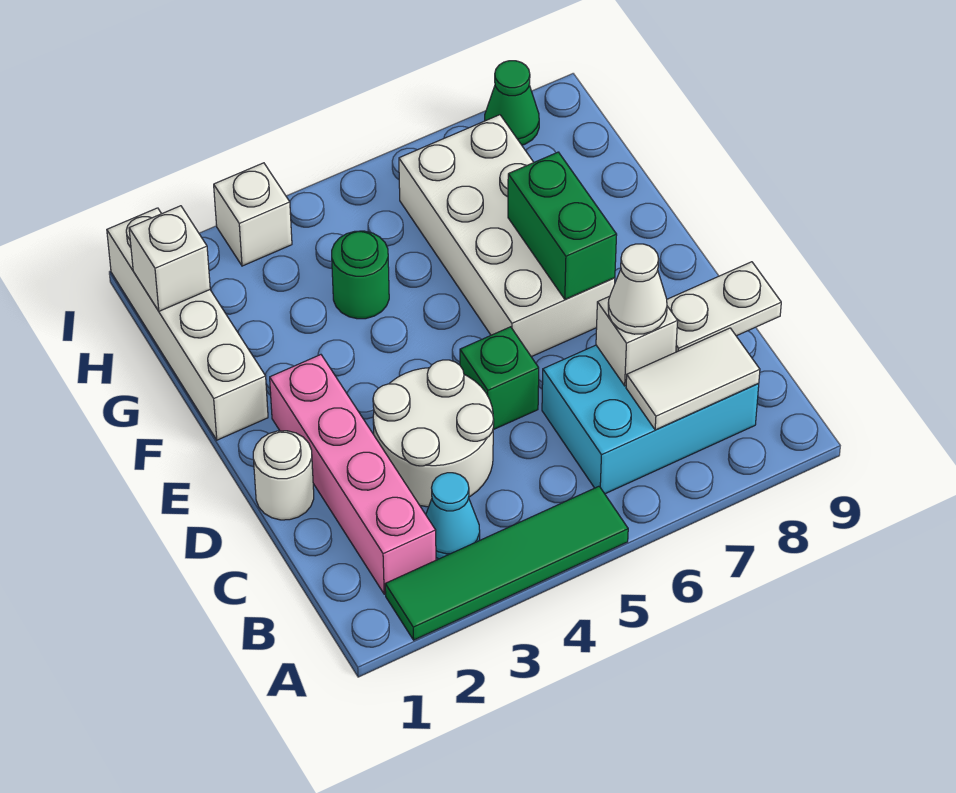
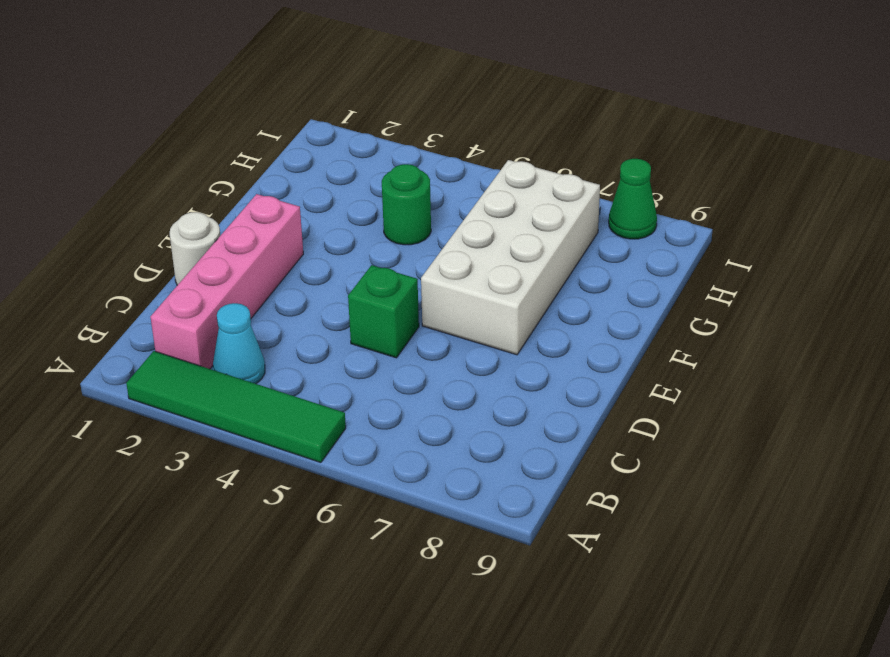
none -> cyan 2x3 brick [542,345,759,494]
none -> white 2x2 round brick [373,360,494,507]
none -> white 1x4 brick [107,208,268,440]

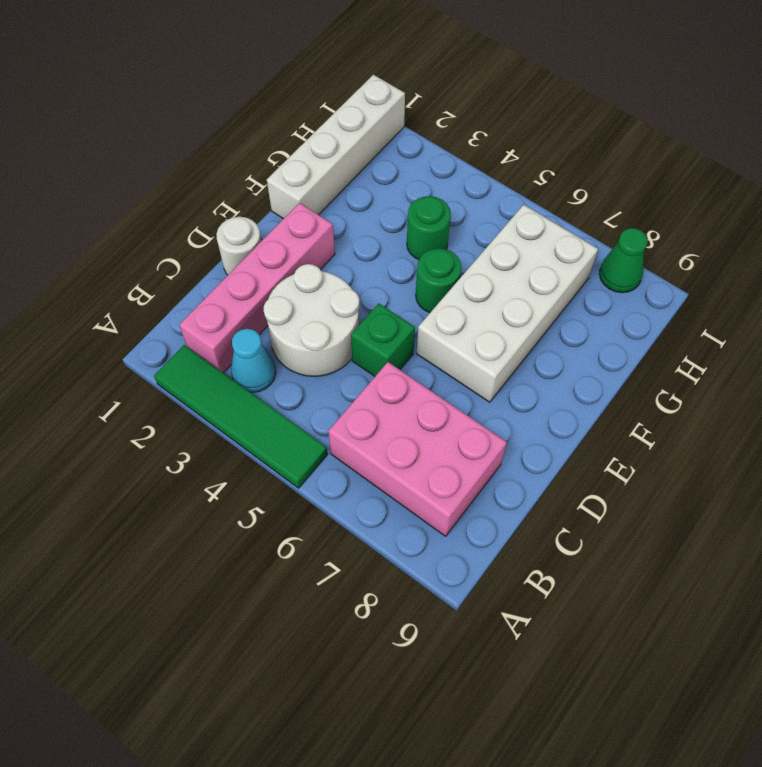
pink 2x3 brick [328,362,507,536] -> cyan 2x3 brick [542,345,759,494]
green 1x1 round brick [416,248,461,313] -> none
none -> white 1x1 brick [214,163,292,266]
none -> white 1x2 tile [626,328,760,430]
none -> white 1x1 brick [596,296,678,386]

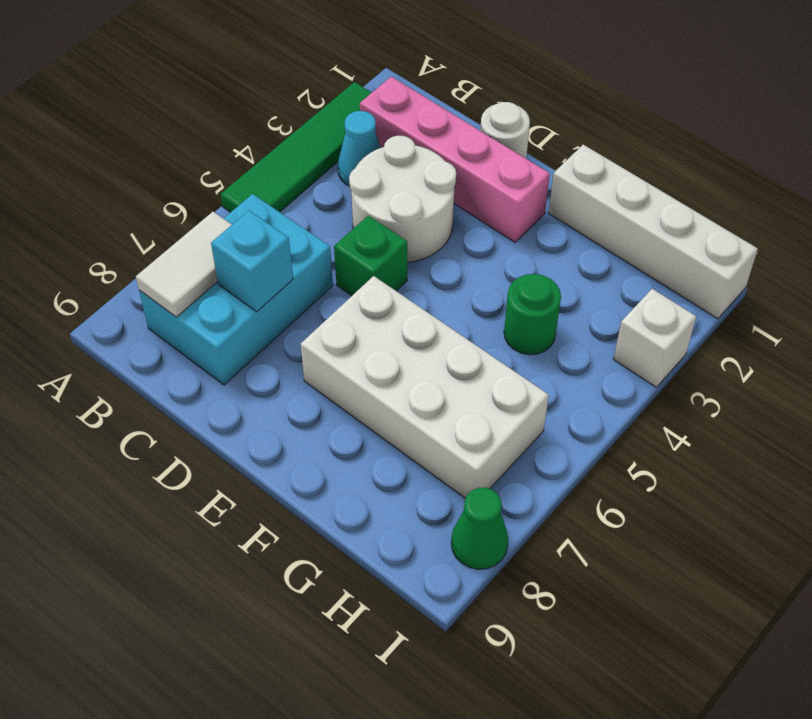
cyan 1x1 brick [211,211,293,312] -> white 1x1 brick [596,296,678,386]
none -> white 1x2 plate [667,262,781,352]
none -> green 1x2 brick [508,152,617,300]
none -> white 1x1 brick [129,206,210,311]

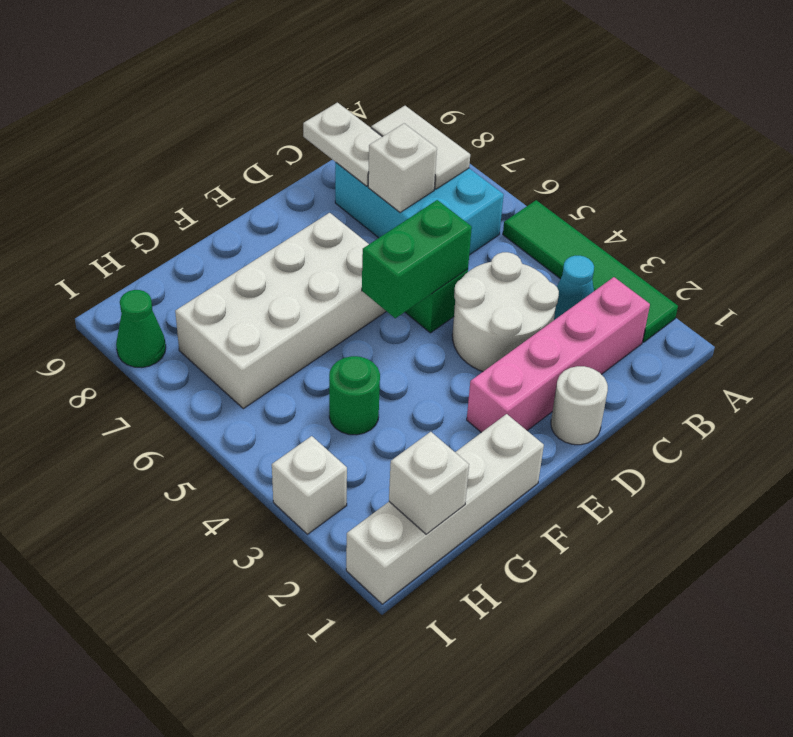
green 1x2 brick [362,200,472,318] -> green 1x2 brick moved to [508,152,617,300]
none -> white 1x1 cone [608,244,667,334]

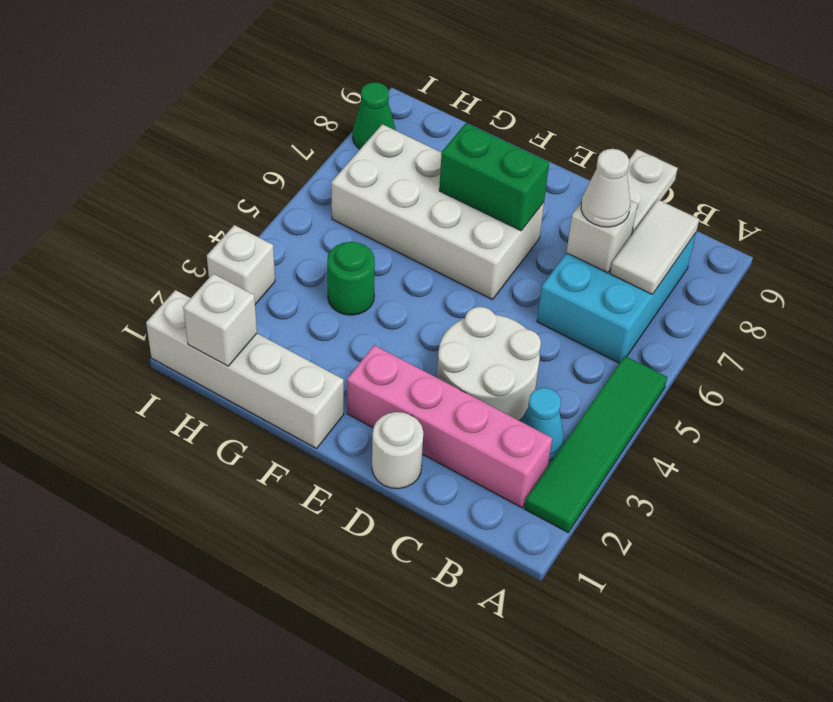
none -> green 1x1 brick [460,327,539,430]

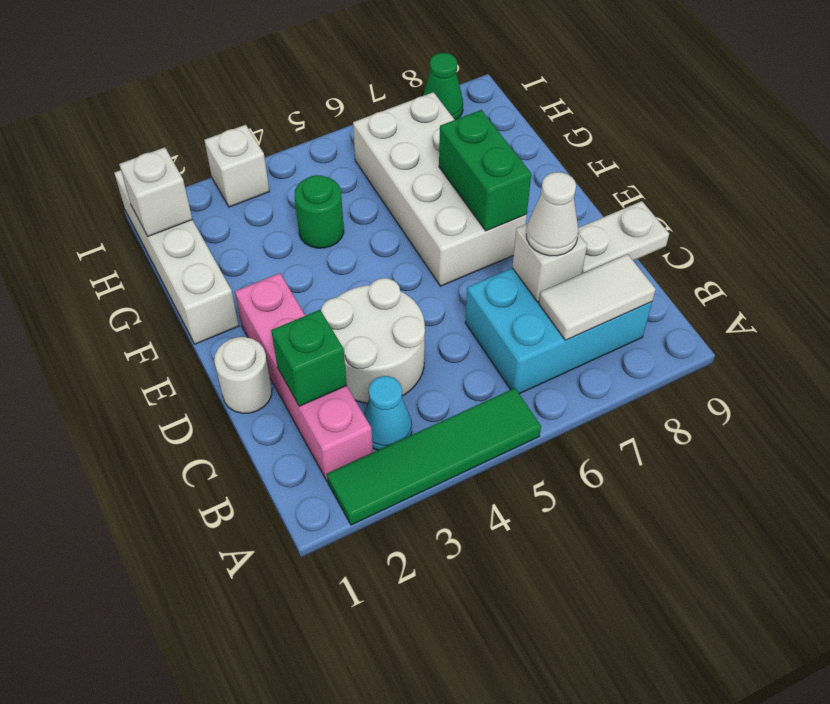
green 1x1 brick [271,310,347,406] -> green 1x1 brick moved to [460,327,539,430]

